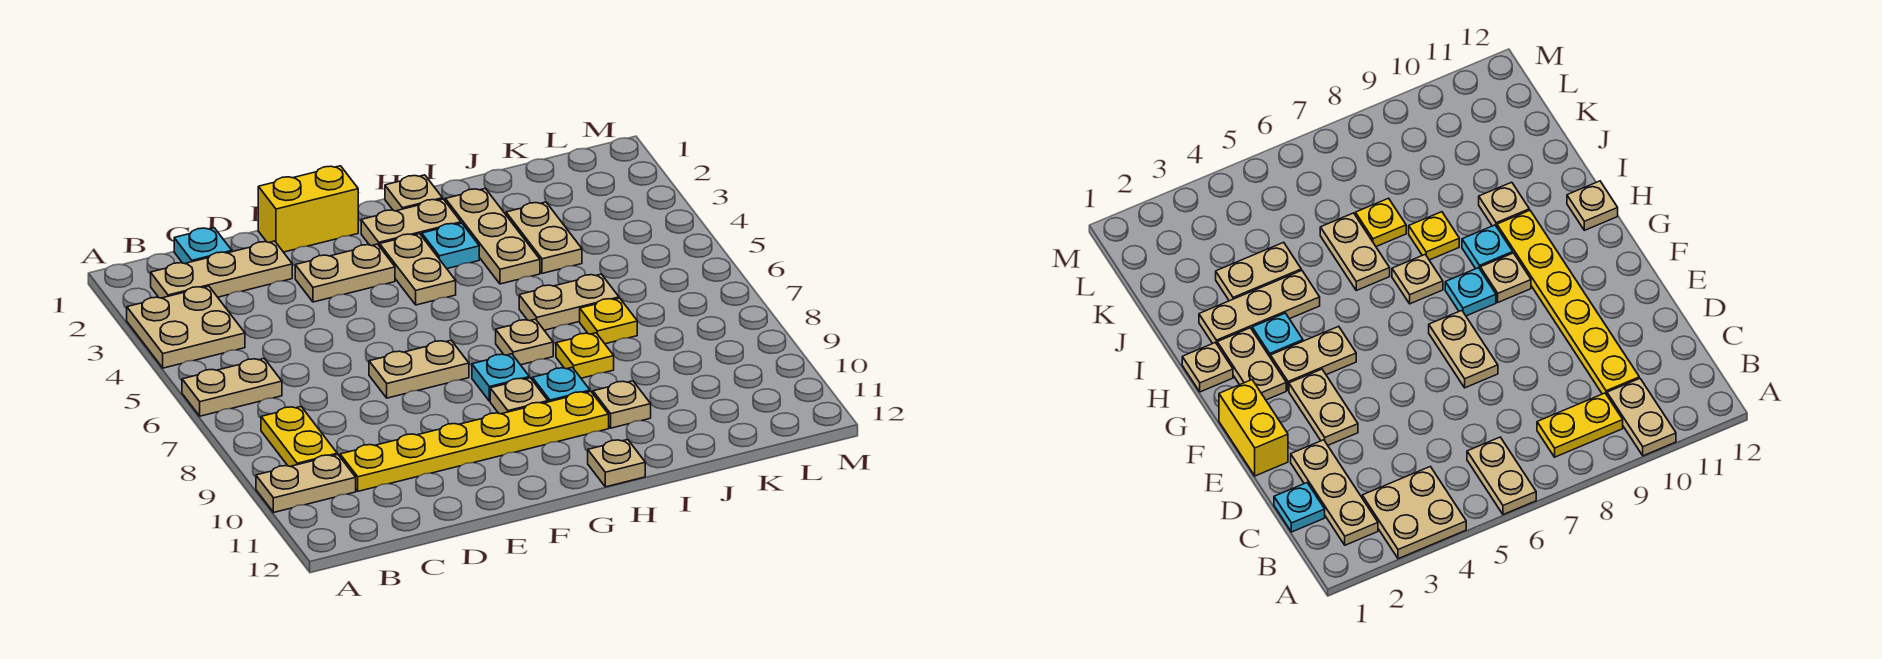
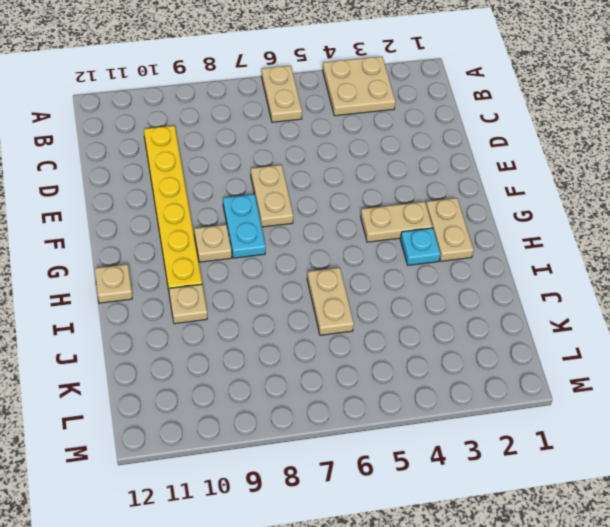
cyan 1x2 plate [223,194,266,258] -> cyan 1x1 plate [472,354,530,401]
none -> tan 1x2 plate [256,455,356,513]
none -> tan 1x3 plate [151,241,292,298]
none -> yellow 1x2 plate [261,407,337,466]

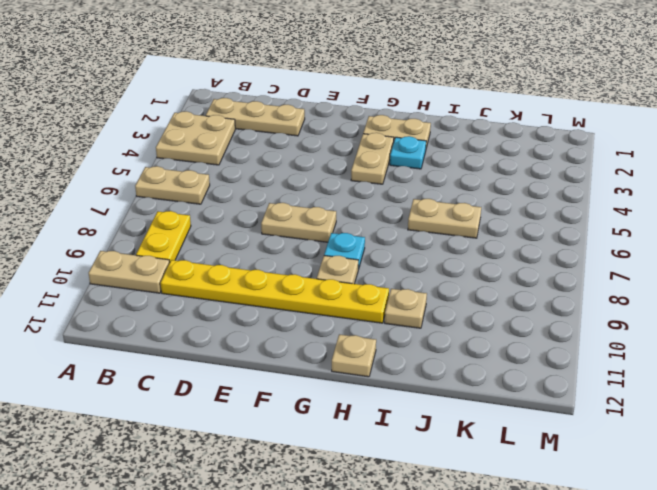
none -> cyan 1x1 plate [174,228,232,264]
none -> yellow 1x2 brick [258,166,358,252]
none -> tan 1x2 plate [295,244,395,302]

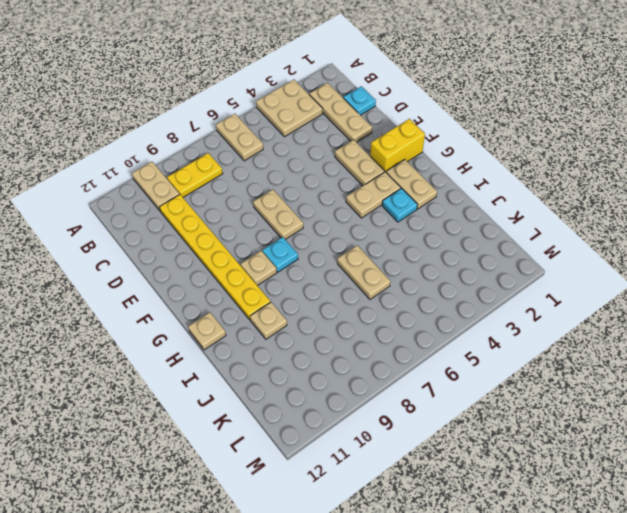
yellow 1x2 brick [370,119,425,172] -> yellow 1x2 brick turned to [258,166,358,252]
none -> tan 1x1 plate [385,175,443,211]
none -> tan 1x1 plate [496,319,553,365]
none -> cyan 1x1 plate [532,367,590,402]

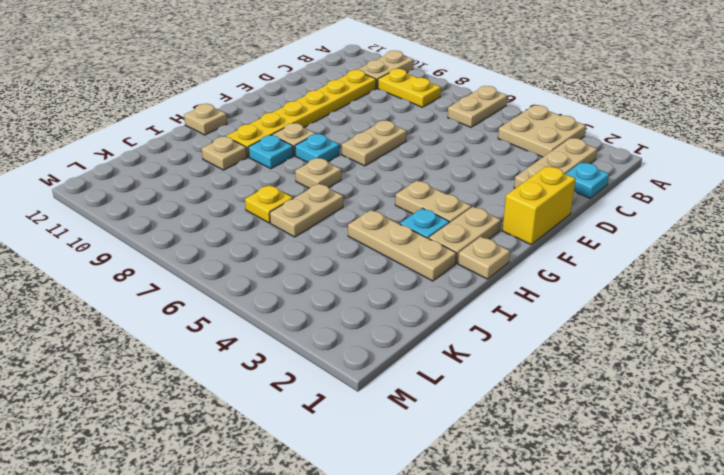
none -> tan 1x2 plate [295,244,395,302]
none -> yellow 1x1 plate [556,333,614,378]
none -> tan 1x2 plate [506,202,582,273]

